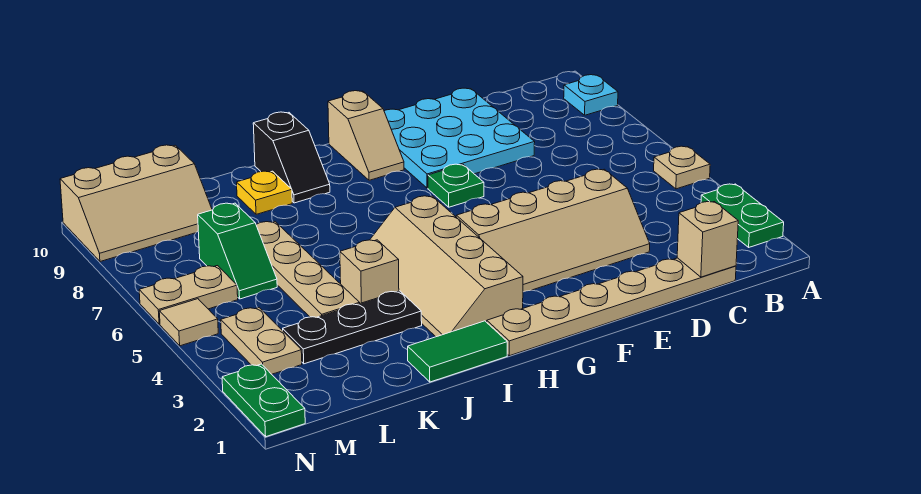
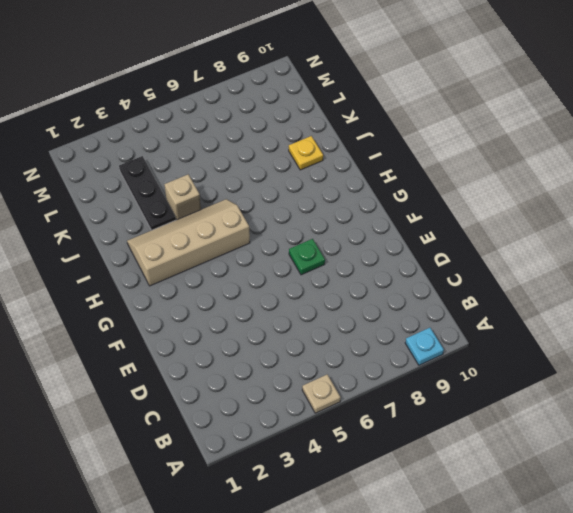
none -> green 1x2 plate [701,184,784,247]
none -> tan 1x6 plate [487,258,736,356]
none -> tan 2x4 slope [456,169,650,292]

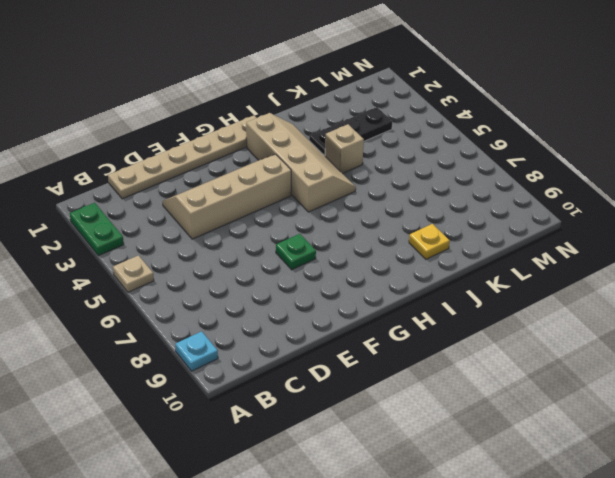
none -> cyan 3x3 plate [384,88,535,188]
none -> tan 1x2 slope [328,91,404,180]
none -> green 1x2 tile [408,321,507,382]

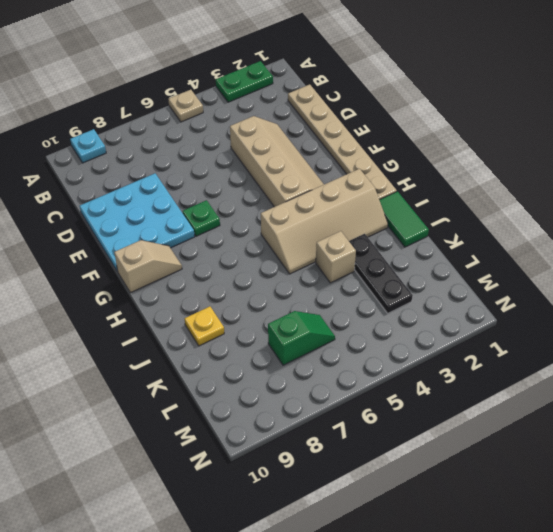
none -> black 1x2 slope [253,112,330,203]
none -> tan 1x4 plate [256,222,360,317]
none -> tan 2x3 slope [60,145,212,262]

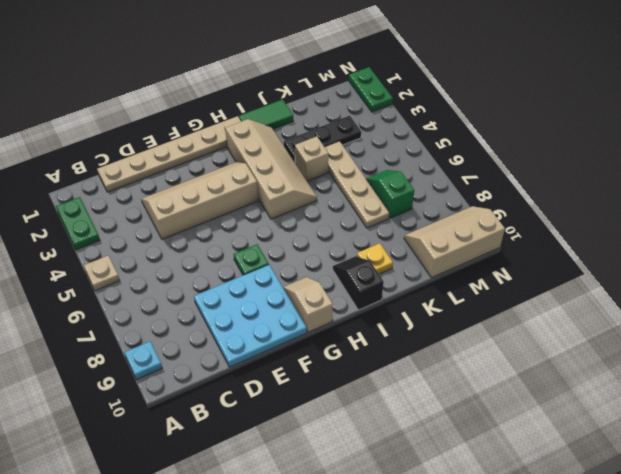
none -> tan 1x2 plate [221,308,302,374]
none -> tan 1x2 plate [139,266,238,324]
none -> tan 1x1 tile [159,299,218,346]

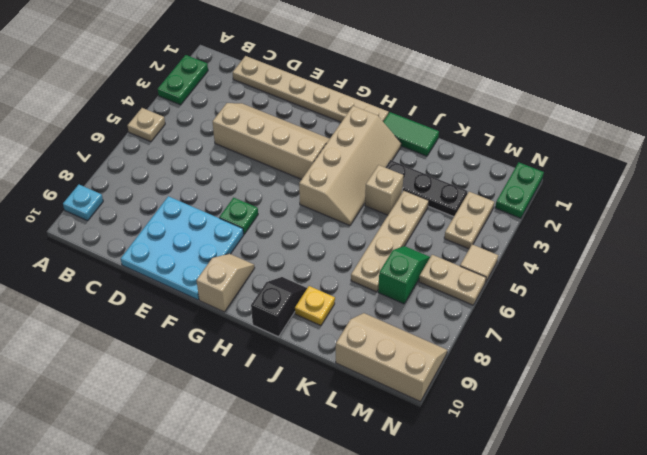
none -> tan 1x1 brick [677,202,738,277]

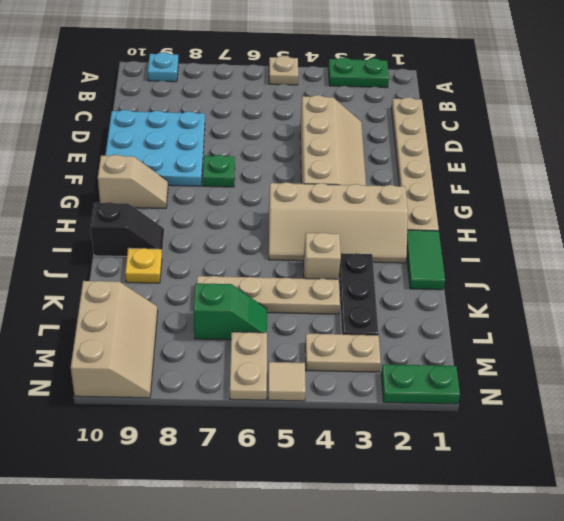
none -> tan 1x1 brick [677,202,738,277]

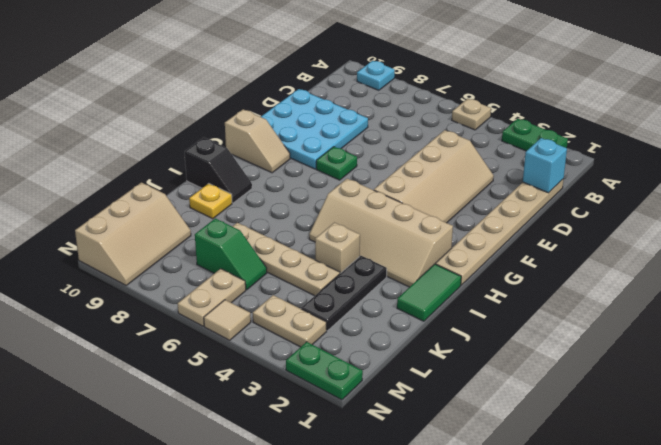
cyan 1x1 brick [523,138,567,193] -> tan 1x1 brick [677,202,738,277]

